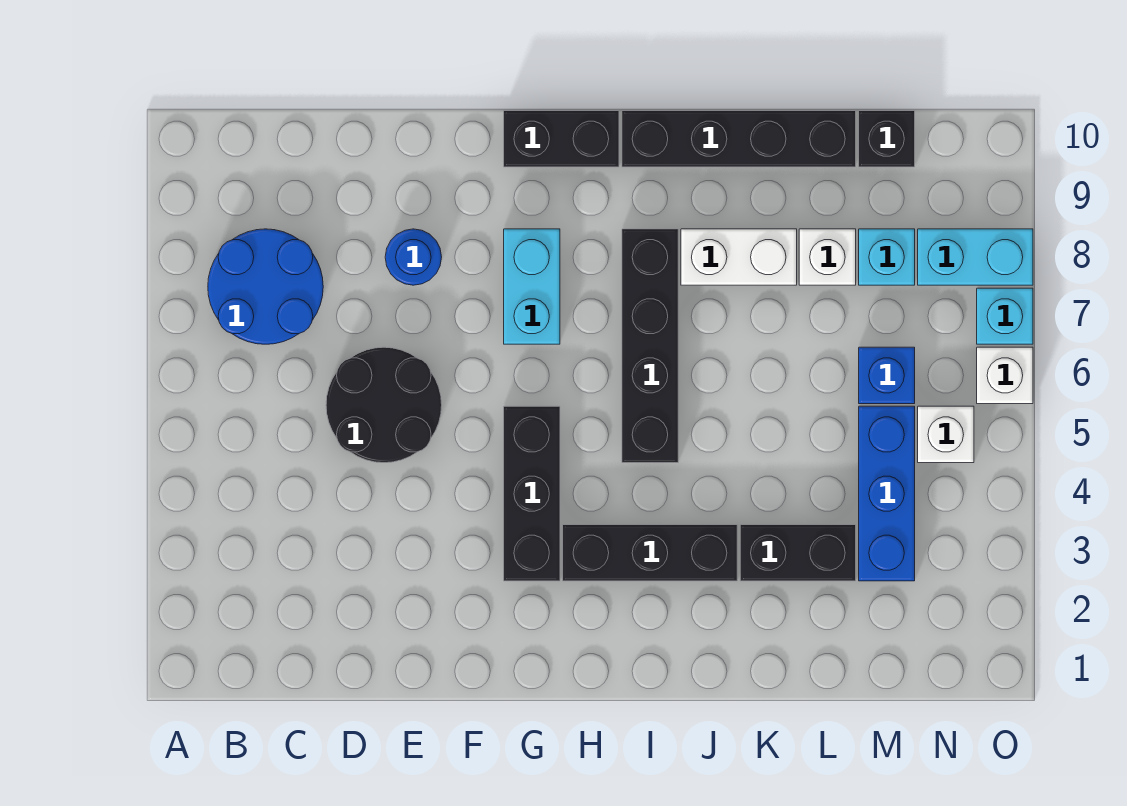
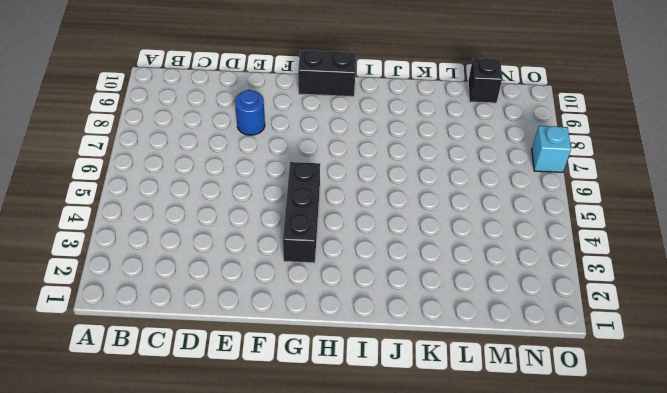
none -> blue 2x2 round brick [208,229,323,344]
none -> black 2x2 round brick [326,347,442,463]
none -> cyan 1x2 brick [504,229,560,344]

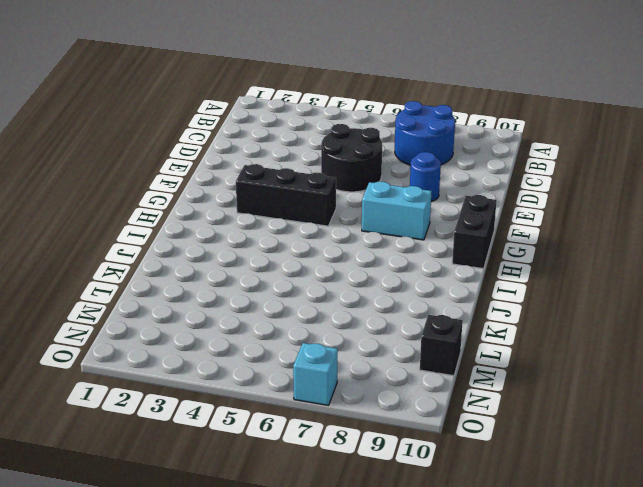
none -> black 1x3 brick [563,525,737,581]
none -> black 1x4 brick [622,229,678,463]
none -> black 1x4 brick [622,111,856,167]

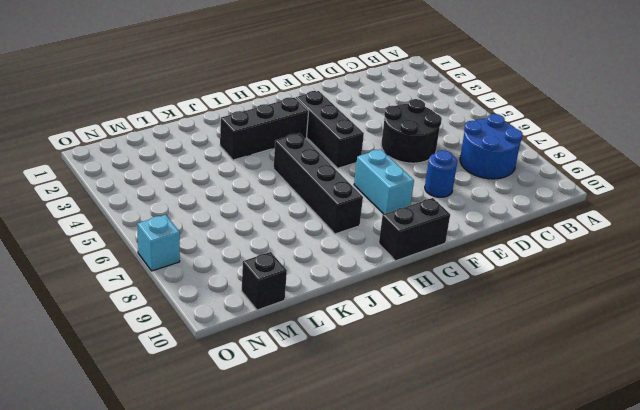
none -> black 1x4 brick [622,111,856,167]
none -> white 1x2 brick [681,229,797,285]
none -> black 1x2 brick [740,525,856,581]

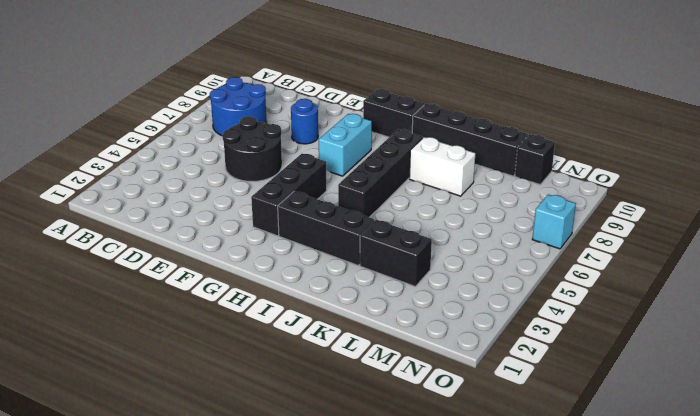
none -> white 1x1 brick [799,229,856,285]
none -> blue 1x3 brick [859,406,915,581]
none -> blue 1x1 brick [859,347,915,404]

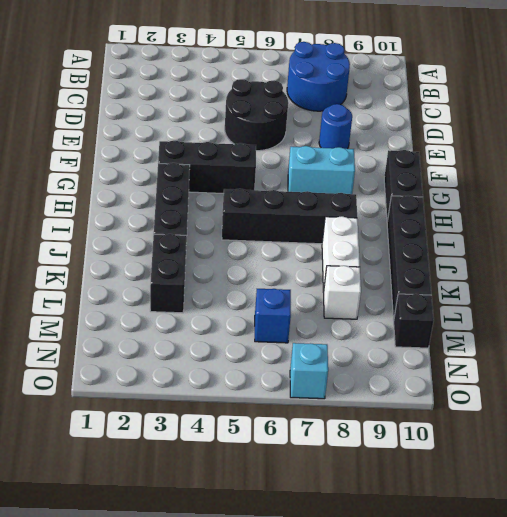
none -> blue 1x3 brick [859,406,915,581]
none -> cyan 1x1 brick [859,229,915,285]
none -> white 1x1 brick [918,406,974,463]

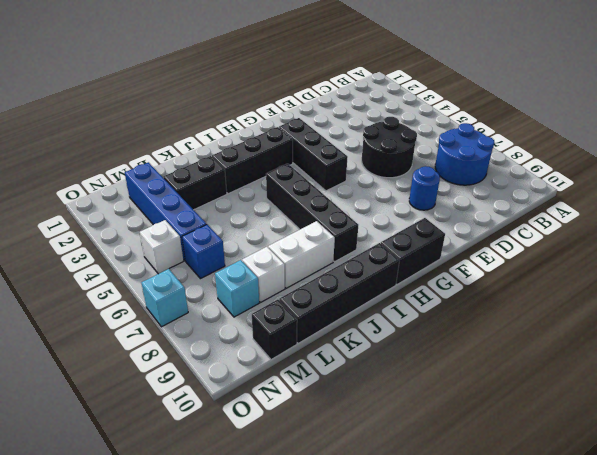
blue 1x4 brick [125,162,206,260] -> blue 1x3 brick [859,406,915,581]
none -> cyan 1x2 brick [504,229,560,344]
none -> cyan 1x2 brick [918,229,1033,285]
none -> white 1x1 brick [977,347,1033,404]

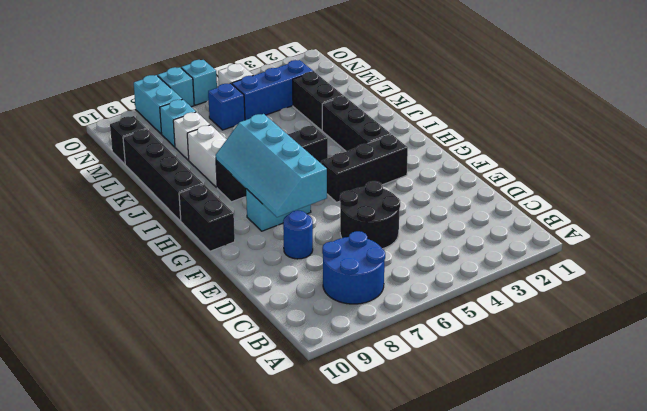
cyan 2x4 slope [216,114,327,217] -> none
cyan 1x1 brick [181,60,217,105] -> white 1x1 brick [977,347,1033,404]

